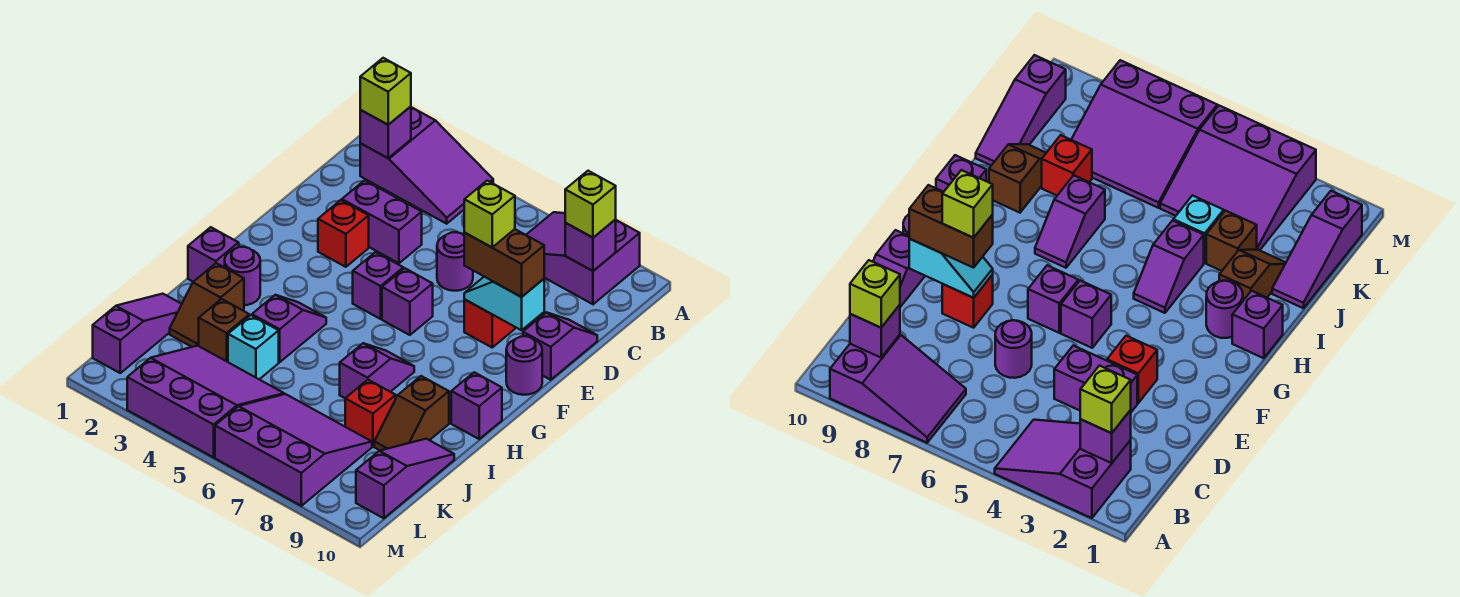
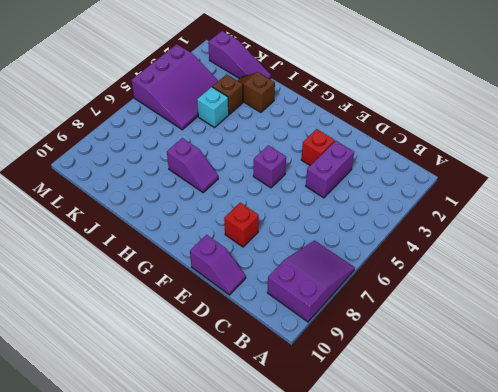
none -> purple 2x3 slope [360,107,493,224]
none -> purple 1x1 round brick [437,232,473,291]
none -> purple 1x1 brick [382,268,433,335]
none -> purple 1x1 round brick [506,336,542,395]

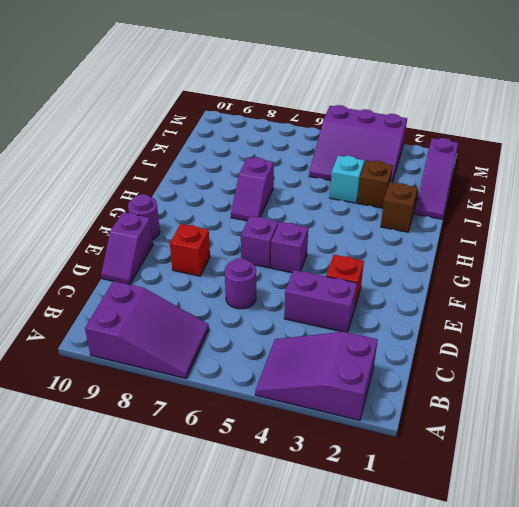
none -> purple 1x1 brick [188,227,239,282]
none -> purple 1x1 round brick [225,247,260,305]
none -> purple 1x2 slope [252,295,326,362]
none -> purple 1x1 brick [451,372,502,439]

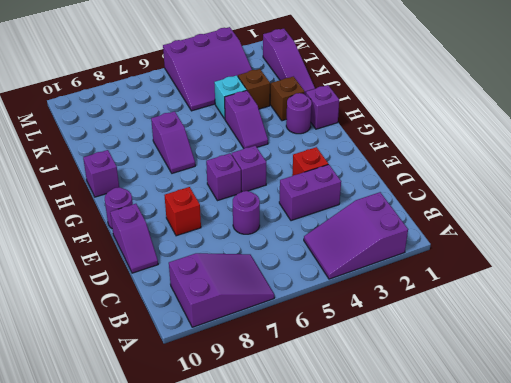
none -> brown 1x2 slope [374,376,449,451]
none -> red 1x1 brick [345,380,396,446]
none -> purple 1x3 slope [356,439,454,518]
none -> purple 3x3 slope [215,394,372,506]

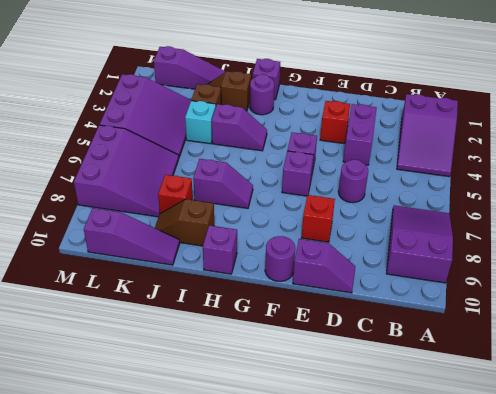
none -> purple 1x1 brick [360,106,411,158]
none -> purple 1x1 brick [565,219,616,271]
none -> cyan 1x2 slope [464,277,544,330]
none -> lime 1x1 brick [360,58,411,125]

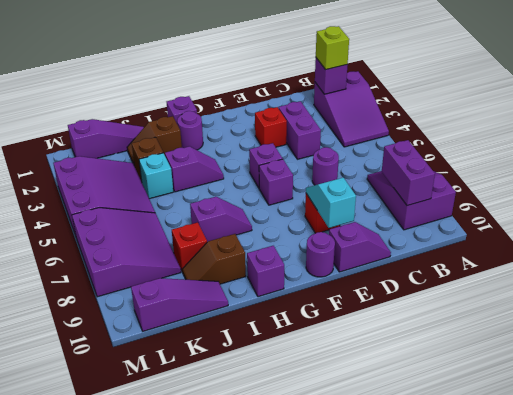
purple 1x2 brick [382,140,435,206] -> purple 1x1 brick [565,219,616,271]
none -> lime 1x1 brick [565,171,616,238]
none -> brown 1x2 brick [464,229,544,297]
none -> lime 1x1 brick [464,181,515,247]

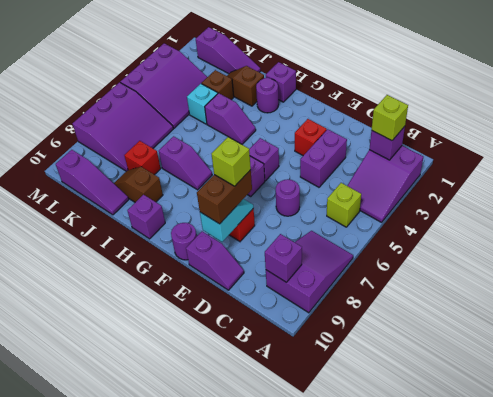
lime 1x1 brick [327,183,361,227] -> lime 1x1 brick moved to [565,171,616,238]

